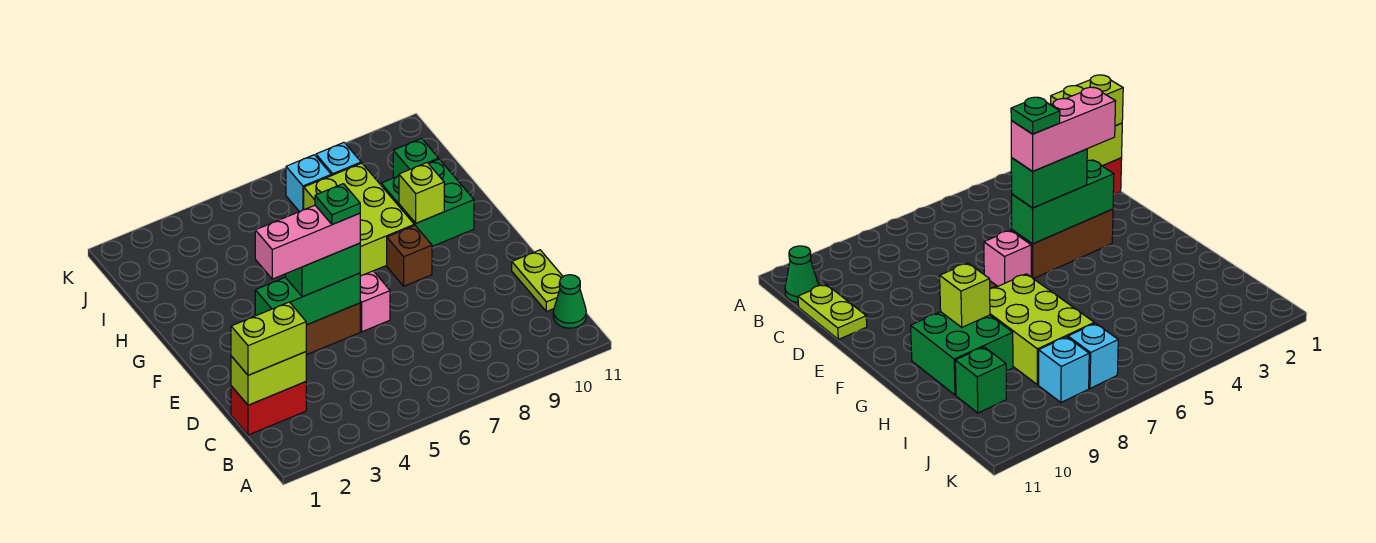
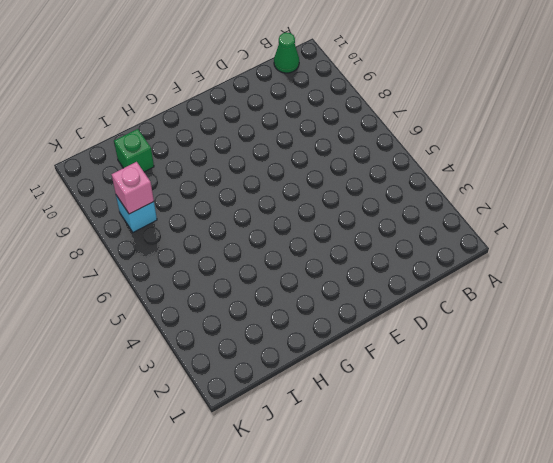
pink 1x1 brick [112,162,154,214] -> pink 1x1 brick moved to [360,271,390,332]
none -> red 1x2 brick [231,382,306,435]
none -> lime 1x2 plate [512,250,563,312]
none -> brown 1x3 brick [306,303,360,355]

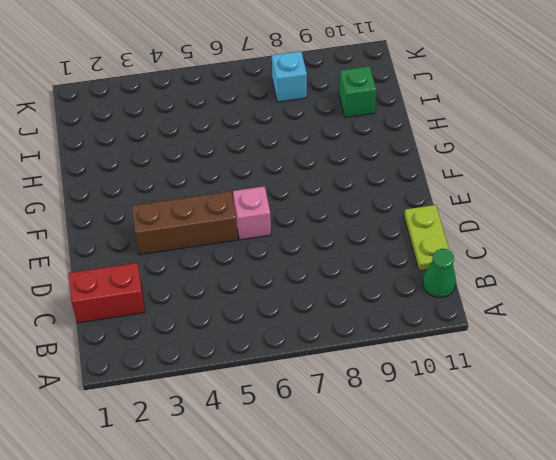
none -> brown 1x1 brick [387,225,432,286]
none -> lime 2x3 brick [304,163,414,276]
none -> green 2x2 brick [381,159,474,246]

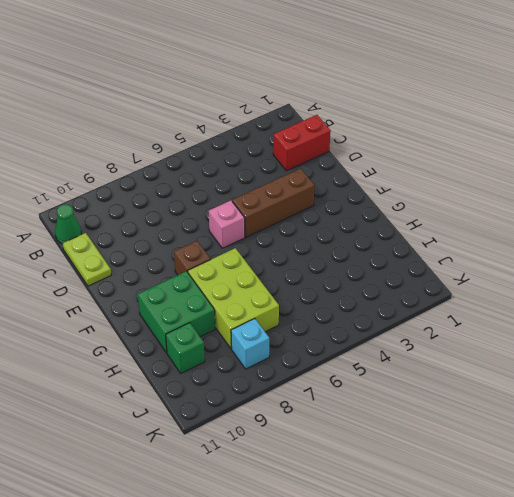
none -> cyan 1x1 brick [286,155,331,212]
none -> lime 1x2 brick [231,352,306,405]
none -> green 1x3 brick [255,273,360,325]

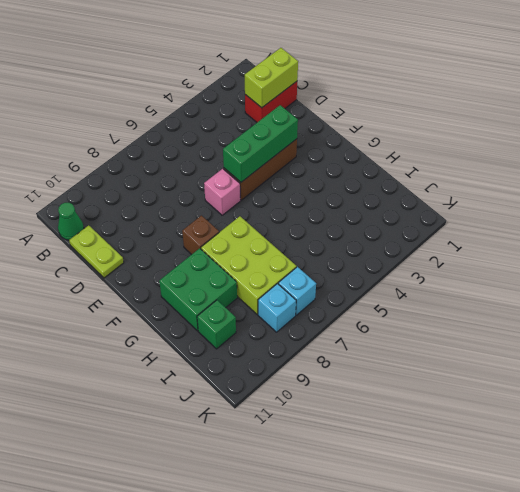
none -> lime 1x1 brick [399,163,444,223]
none -> lime 1x2 brick [231,302,306,375]
none -> green 1x2 brick [285,243,360,297]

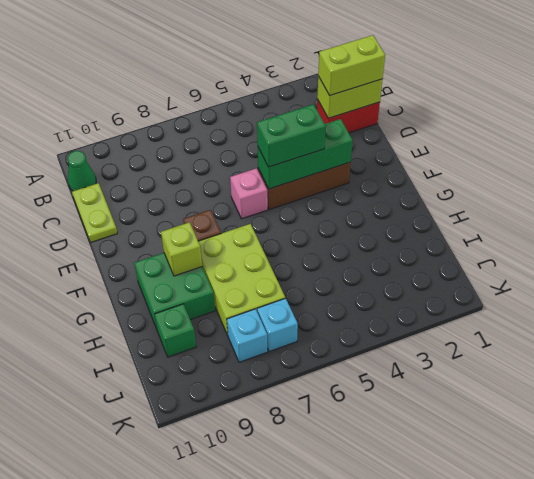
none -> pink 1x3 brick [255,205,360,279]
none -> green 1x1 plate [315,184,360,225]

